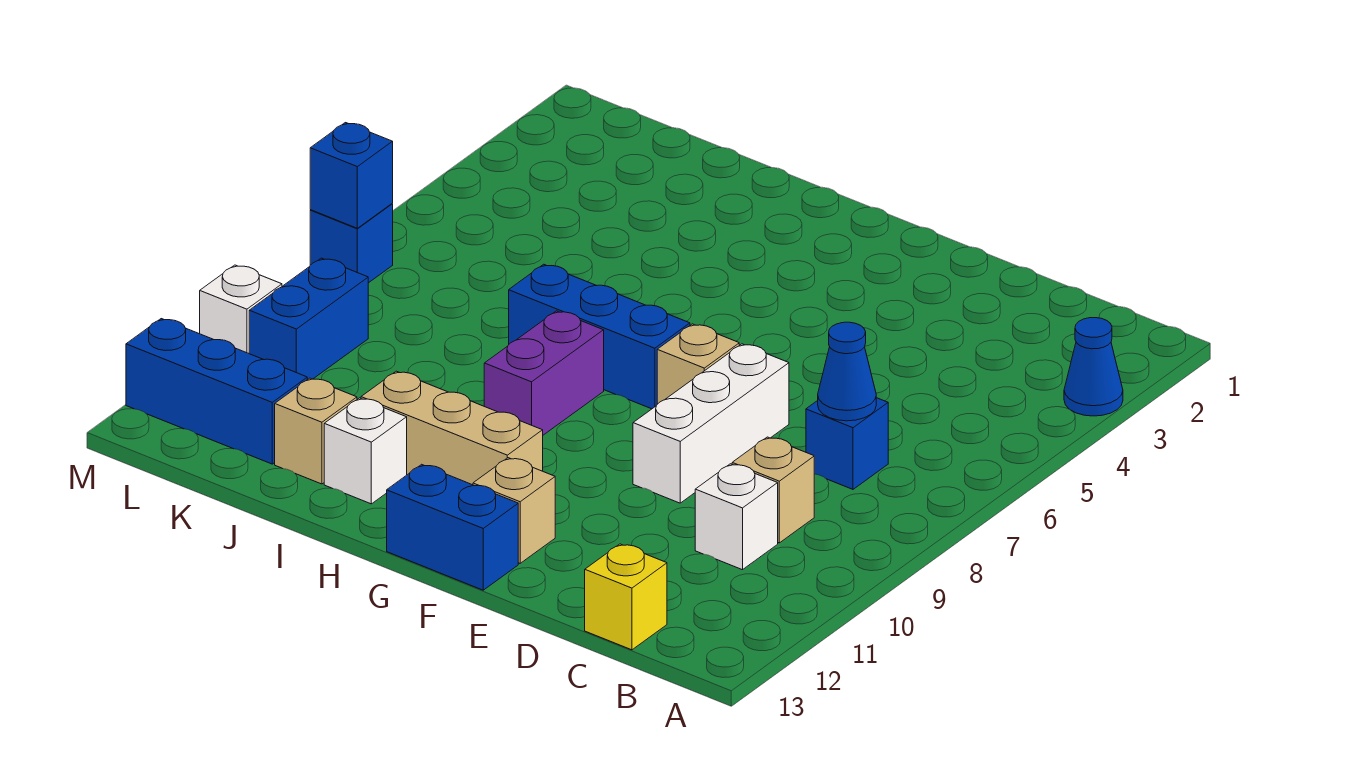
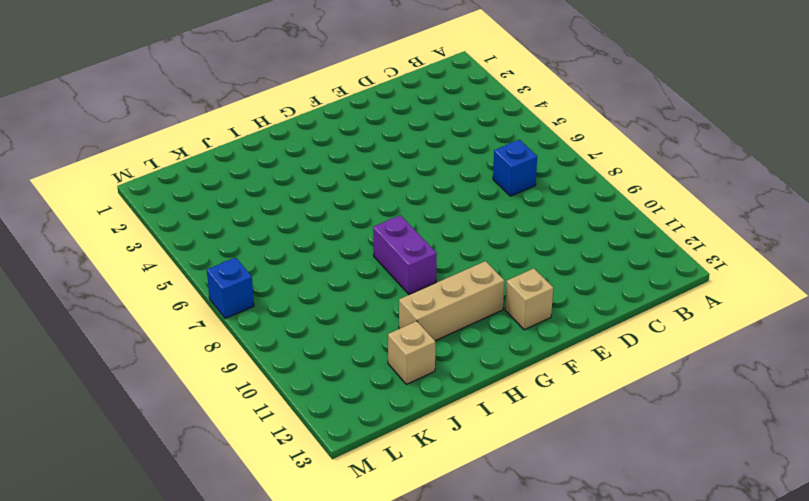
none -> blue 1x1 cone [1064,318,1123,416]
none -> tan 1x1 brick [732,437,814,543]
none -> white 1x1 brick [695,464,778,570]

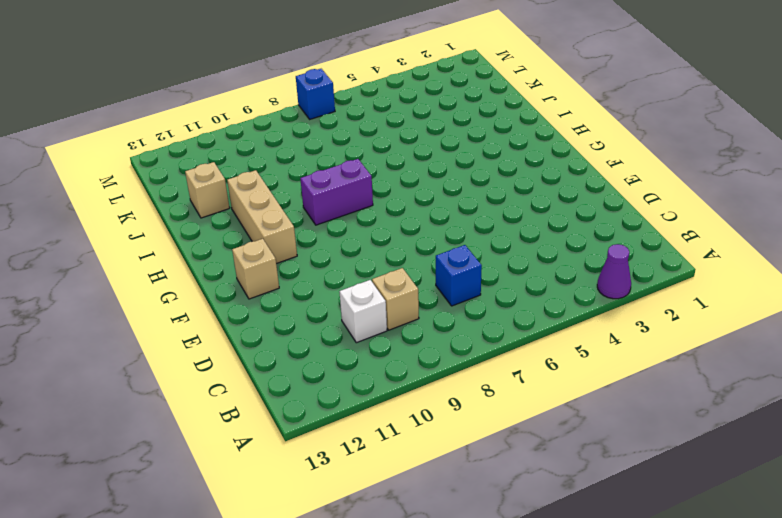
purple 1x1 cone [597,244,631,299] -> blue 1x1 cone [1064,318,1123,416]
none -> yellow 1x1 brick [585,544,667,650]
none -> white 1x3 brick [633,344,789,503]
none -> tan 1x1 brick [657,324,739,404]

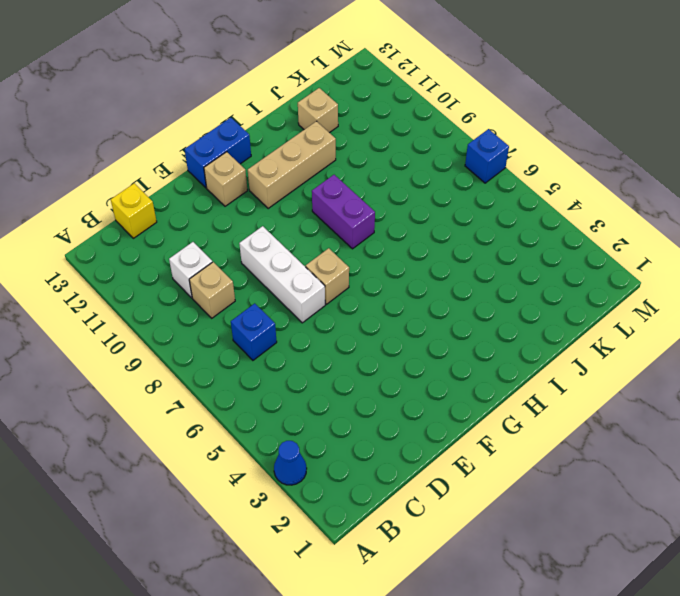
none -> blue 1x3 brick [509,264,690,409]
none -> white 1x1 brick [324,398,407,504]
none -> blue 1x3 brick [126,319,307,464]

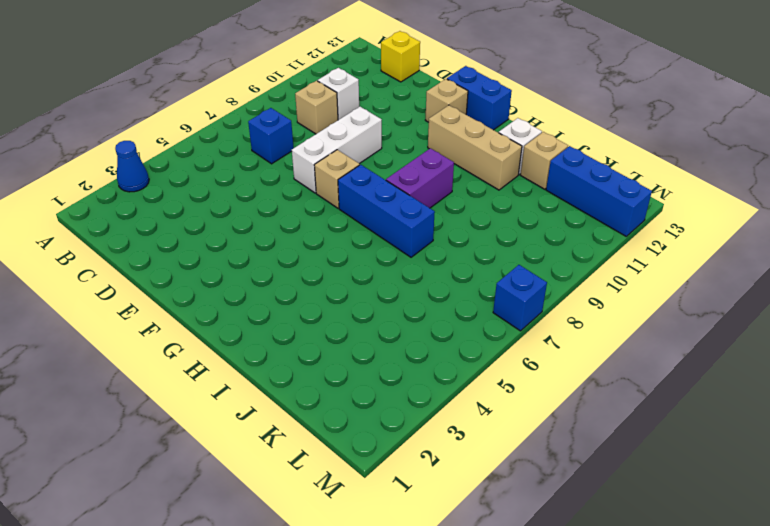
none -> blue 1x2 brick [249,258,368,380]
none -> white 1x1 brick [200,265,282,353]
none -> blue 1x1 cone [818,322,876,421]

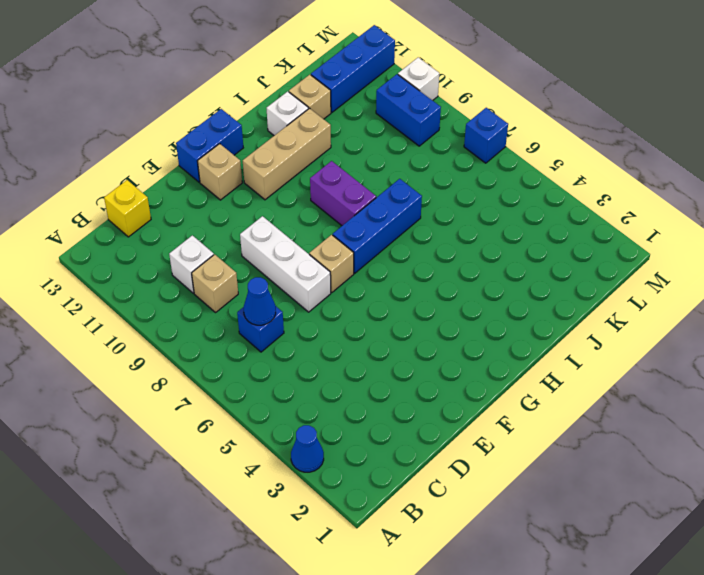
none -> blue 1x1 brick [310,123,393,228]

